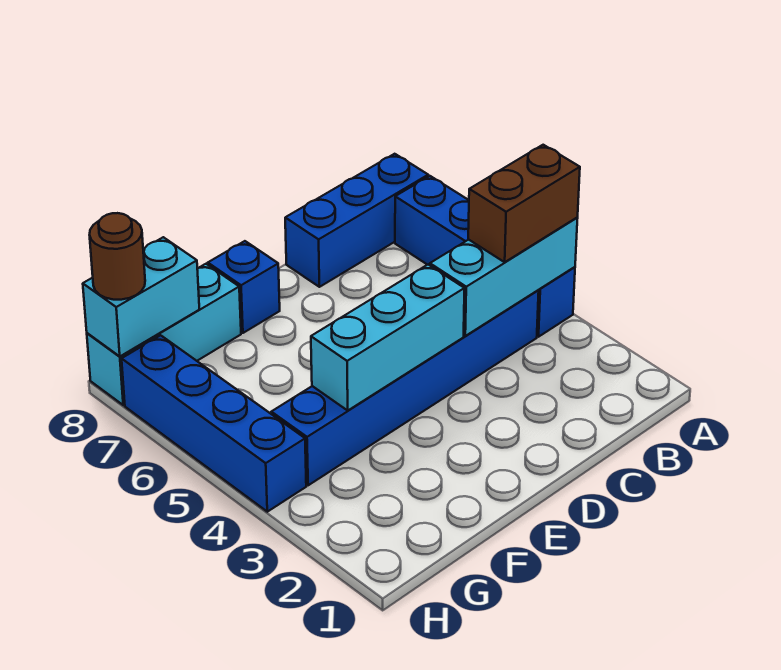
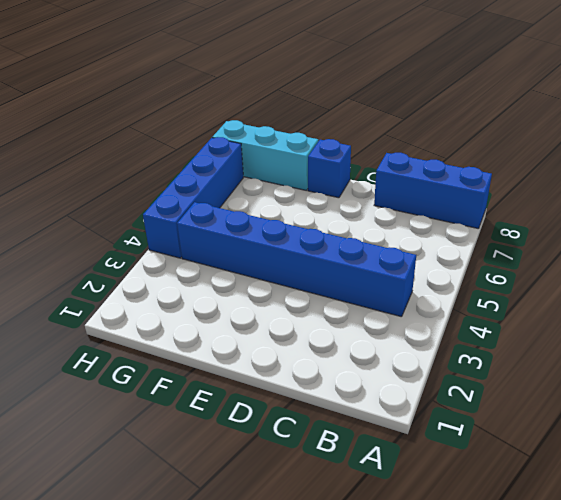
none -> blue 1x4 brick [395,176,575,337]
none -> cyan 1x3 brick [430,218,578,336]

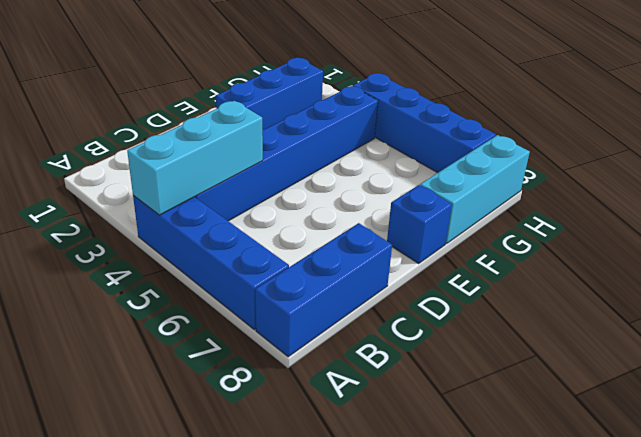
blue 1x3 brick [216,58,323,130] -> none
none -> cyan 1x3 brick [311,265,464,410]
none -> cyan 1x2 brick [83,237,199,356]

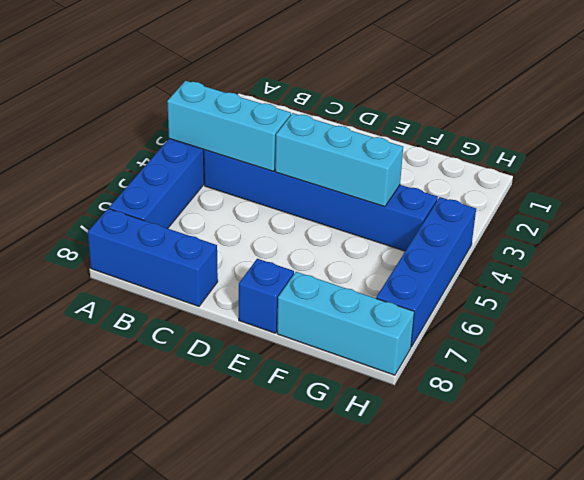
none -> cyan 1x2 brick [83,237,199,356]
none -> brown 1x2 brick [468,145,580,262]

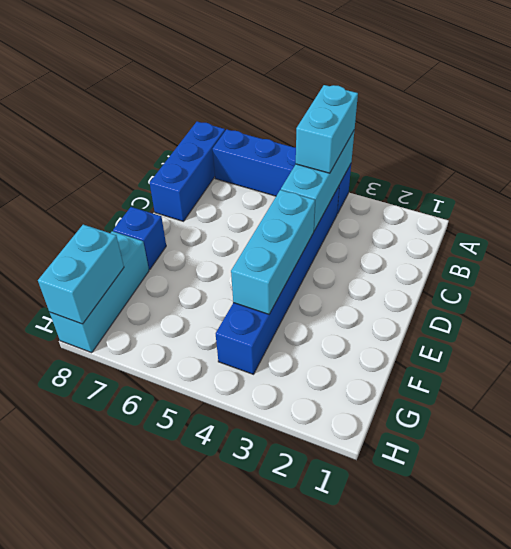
cyan 1x2 brick [296,85,358,173] -> brown 1x2 brick [468,145,580,262]
none -> blue 1x4 brick [122,335,306,512]
none -> brown 1x1 round brick [90,213,145,300]

